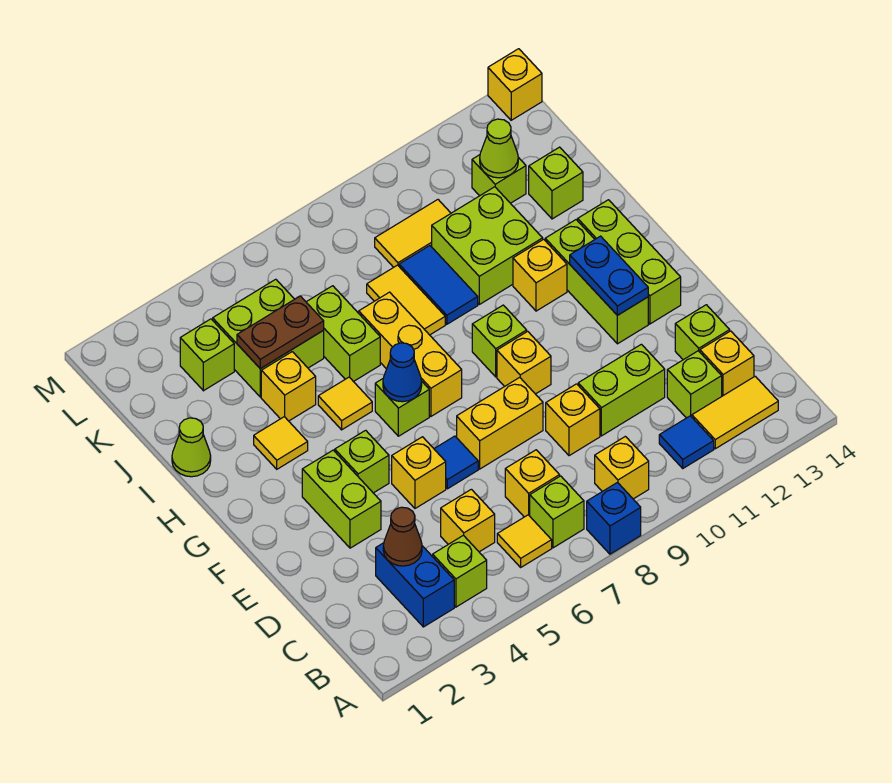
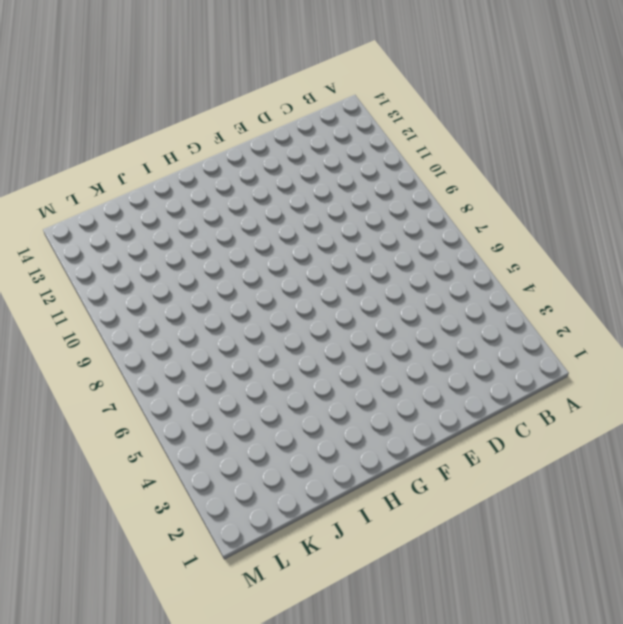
none -> blue 1x1 brick [587,483,641,554]
none -> blue 1x2 brick [376,543,454,627]
none -> lime 1x1 brick [433,535,487,607]
none -> yellow 1x1 tile [497,515,552,567]

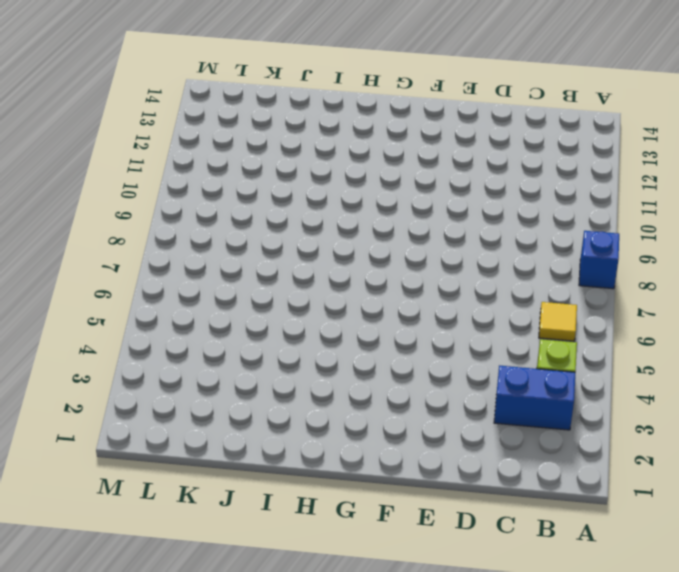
none -> lime 1x1 brick [530,476,584,548]
none -> yellow 1x1 brick [595,436,649,499]
none -> blue 1x1 tile [659,416,714,468]
none -> yellow 1x2 tile [692,376,778,449]

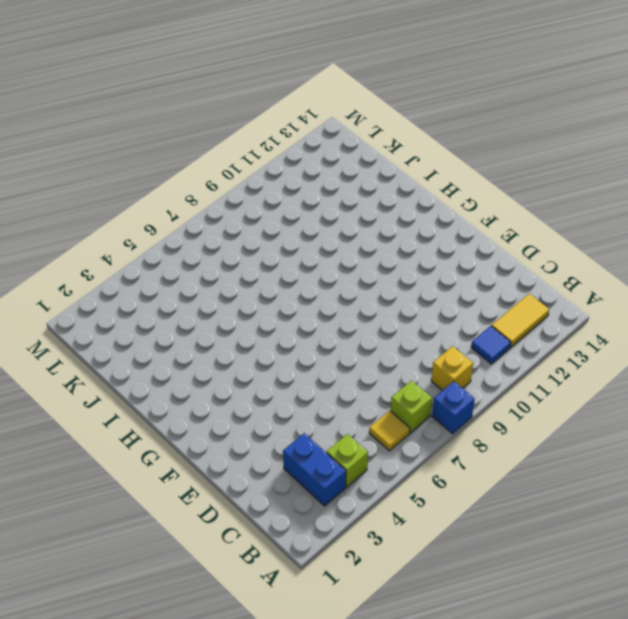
none -> yellow 1x1 brick [441,489,495,552]
none -> yellow 1x1 brick [505,450,560,517]
none -> lime 1x1 brick [667,351,722,418]
none -> yellow 1x1 brick [700,331,754,396]

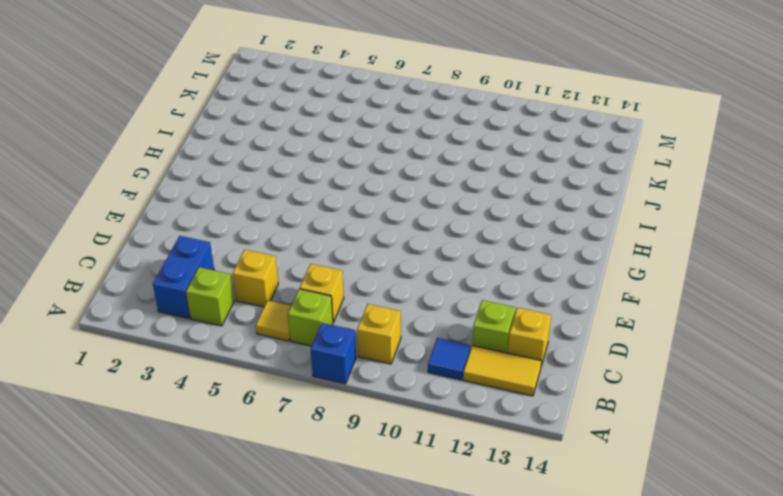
none -> yellow 1x1 brick [546,384,600,456]
none -> lime 1x2 brick [578,344,665,436]
none -> lime 1x1 brick [675,305,730,360]
none -> lime 1x2 brick [302,450,381,548]

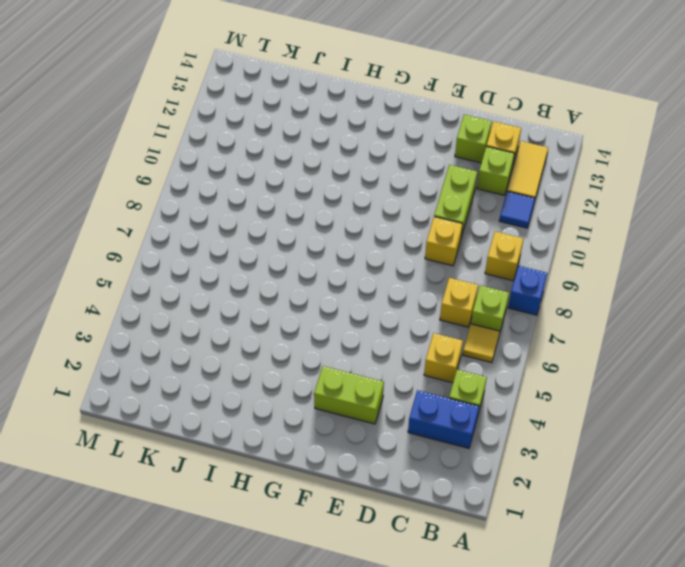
none -> yellow 1x1 brick [392,437,446,508]
none -> blue 1x1 tile [434,436,478,489]
none -> yellow 1x2 brick [457,377,543,469]
none -> lime 1x1 brick [335,430,389,493]

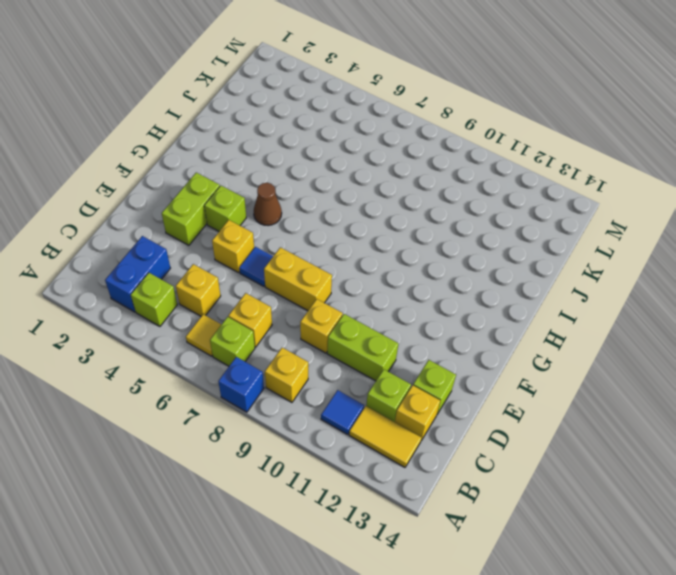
brown 1x1 cone [254,183,282,226] -> brown 1x1 cone moved to [383,507,422,566]
none -> yellow 1x1 brick [497,331,551,394]
none -> lime 1x3 brick [545,220,648,344]
none -> lime 1x3 brick [578,200,681,324]
none -> lime 1x1 brick [375,379,429,436]

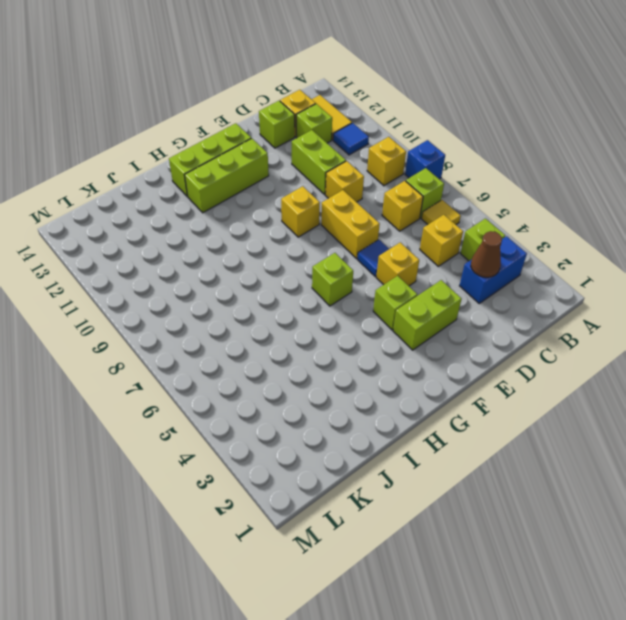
none -> yellow 1x3 brick [359,292,462,416]
none -> lime 1x1 brick [472,305,527,377]
none -> yellow 1x1 tile [254,417,308,469]
none -> yellow 1x1 tile [318,377,372,430]

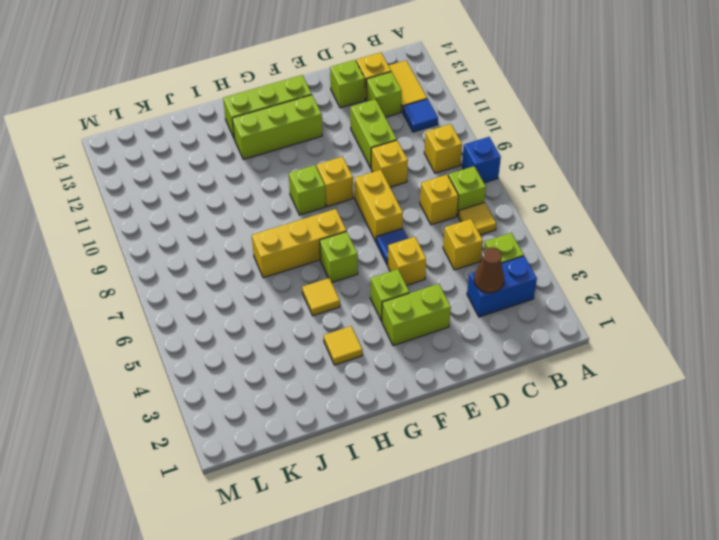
none -> yellow 1x1 brick [513,239,567,311]
none -> lime 1x1 cone [172,418,211,477]
none -> yellow 1x1 brick [261,352,316,421]
none -> lime 1x2 brick [307,286,380,382]

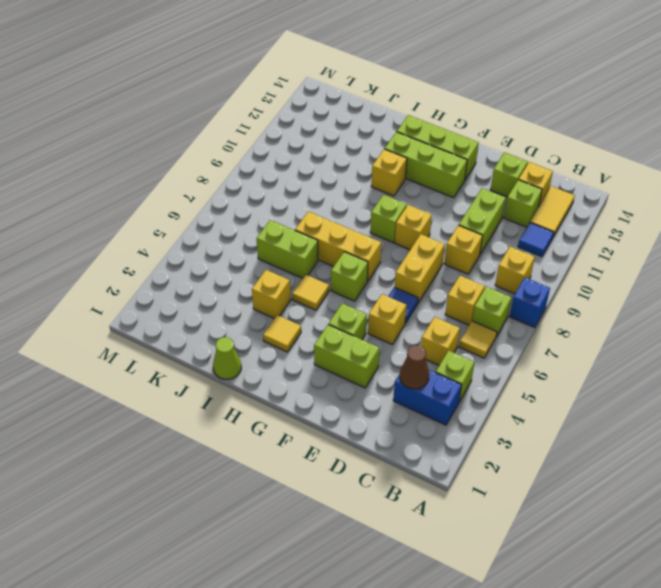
none -> yellow 1x2 tile [367,265,445,335]
none -> blue 1x2 tile [399,246,478,324]
none -> lime 2x2 brick [432,187,543,304]
none -> lime 2x2 brick [213,279,324,397]

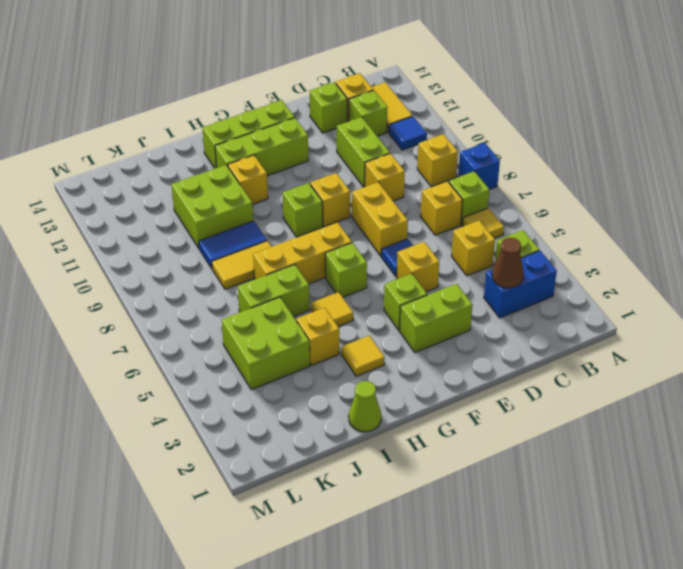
none -> lime 1x1 brick [529,147,583,219]
none -> lime 1x1 brick [180,319,234,391]
none -> yellow 1x2 tile [375,200,451,267]
none -> lime 1x1 brick [472,155,526,203]

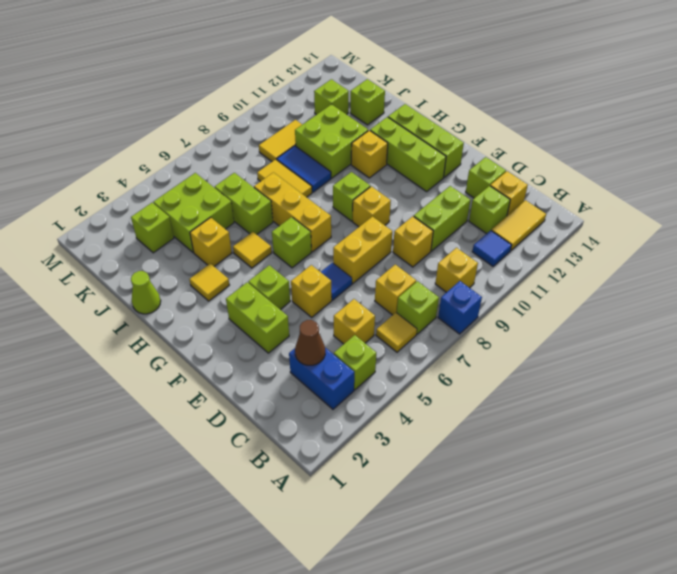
none -> yellow 1x1 brick [488,49,542,120]
none -> blue 1x2 plate [570,236,648,315]
none -> blue 1x1 cone [383,343,422,402]
none -> brown 1x2 plate [237,296,324,369]

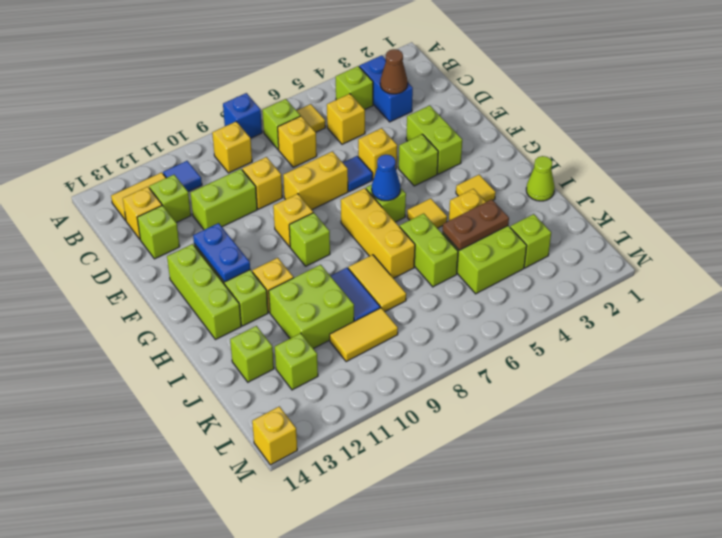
none -> lime 1x1 cone [480,119,518,178]

